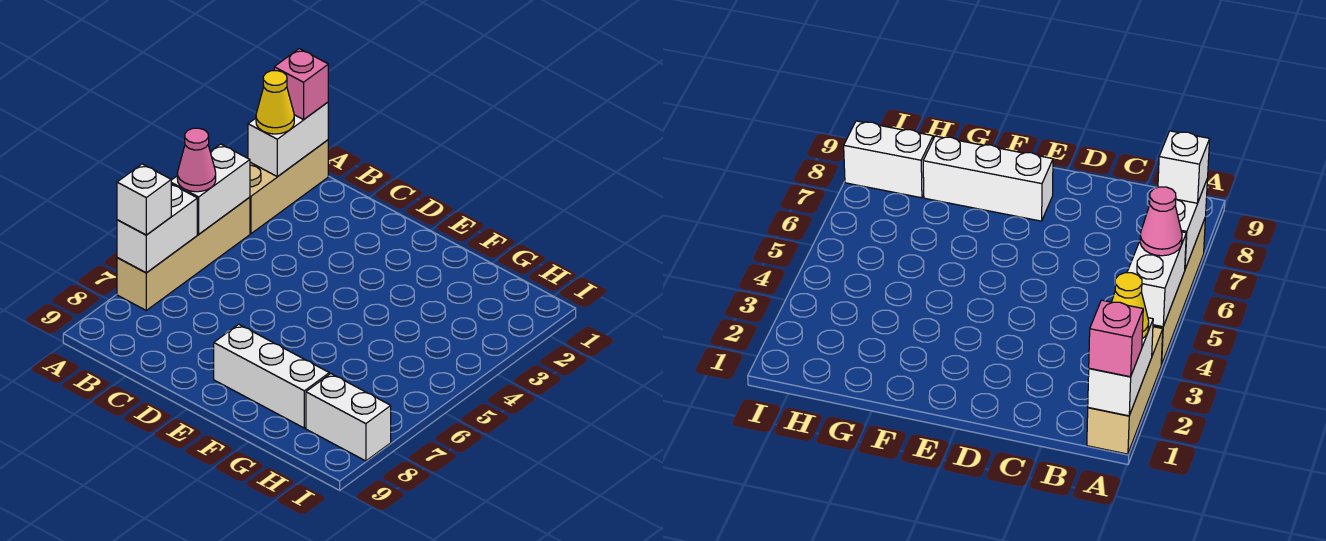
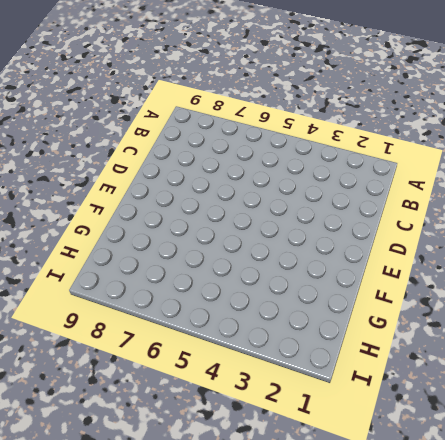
none -> tan 1x3 brick [250,140,328,234]
none -> tan 1x4 brick [117,197,250,310]

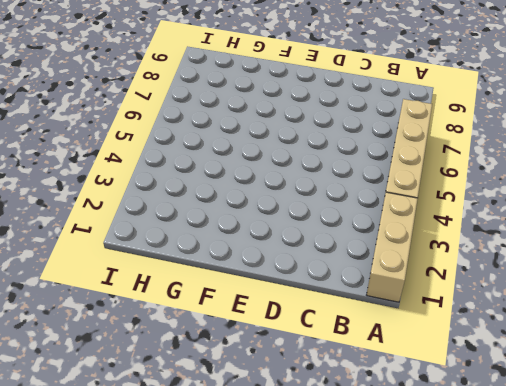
none -> white 1x3 brick [214,324,329,428]
none -> white 1x2 brick [306,374,391,461]

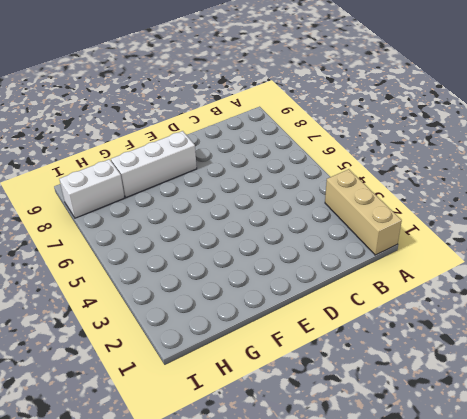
none -> tan 1x4 brick [117,197,250,310]
none -> white 1x2 brick [248,102,328,177]

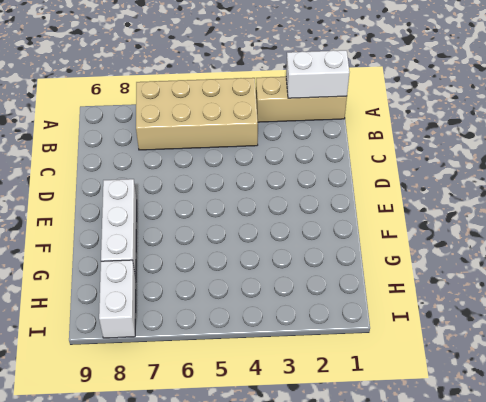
tan 2x4 brick [136,78,258,150] -> tan 1x4 brick [117,197,250,310]
none -> white 1x2 brick [171,144,250,234]
none -> white 1x2 brick [117,184,197,273]

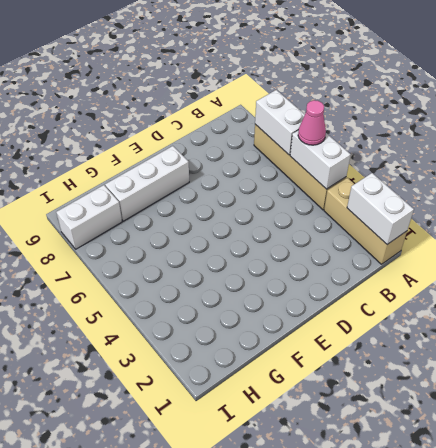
none -> pink 1x1 brick [274,49,328,120]
none -> yellow 1x1 cone [256,71,294,134]

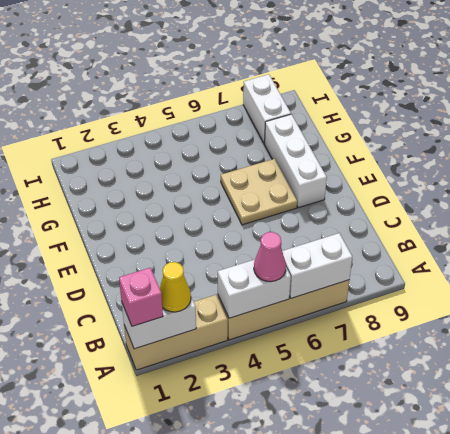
tan 2x2 plate [221,159,297,225] -> none
none -> white 1x1 brick [117,164,171,235]

